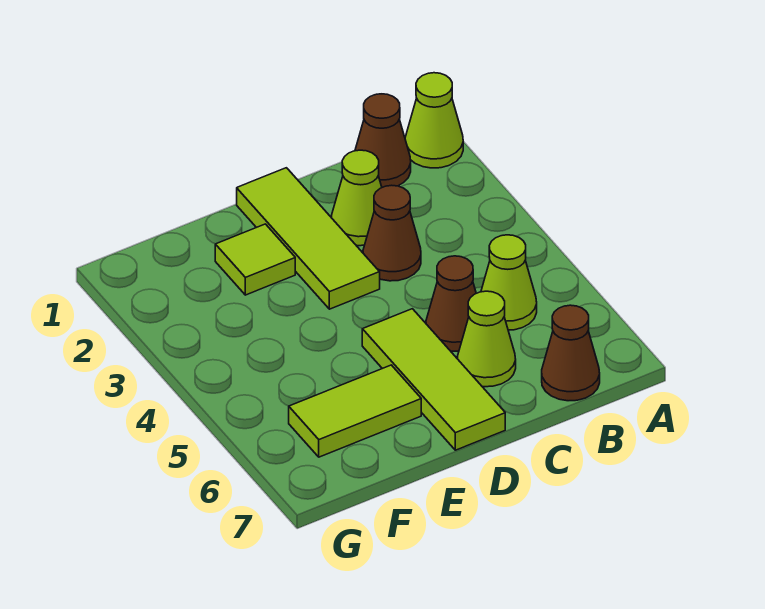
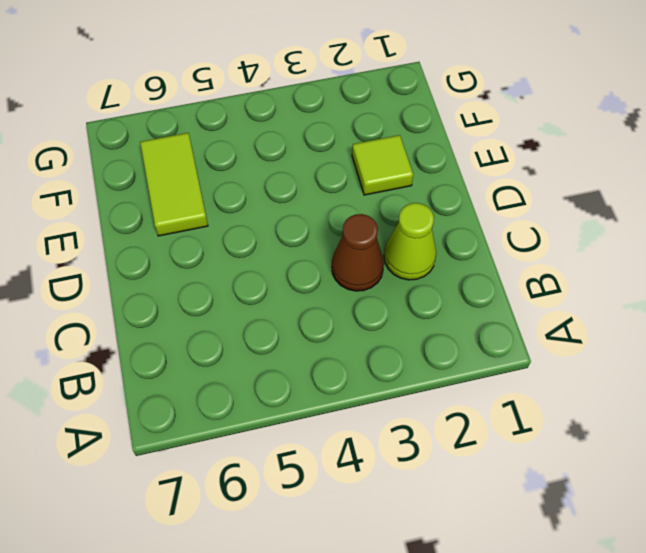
none -> lime 1x1 cone [405,73,463,168]
none -> brown 1x1 cone [355,94,411,187]
none -> lime 1x1 cone [481,235,537,330]

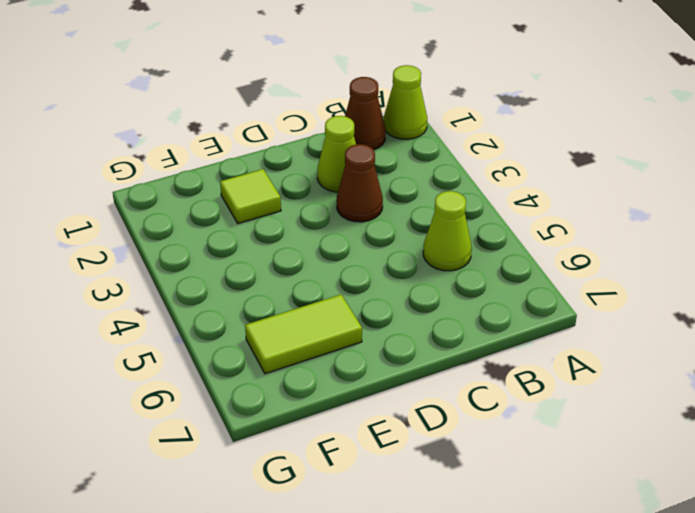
none -> brown 1x1 cone [542,305,600,401]
none -> brown 1x1 cone [426,256,476,351]
none -> lime 1x1 cone [457,291,516,387]

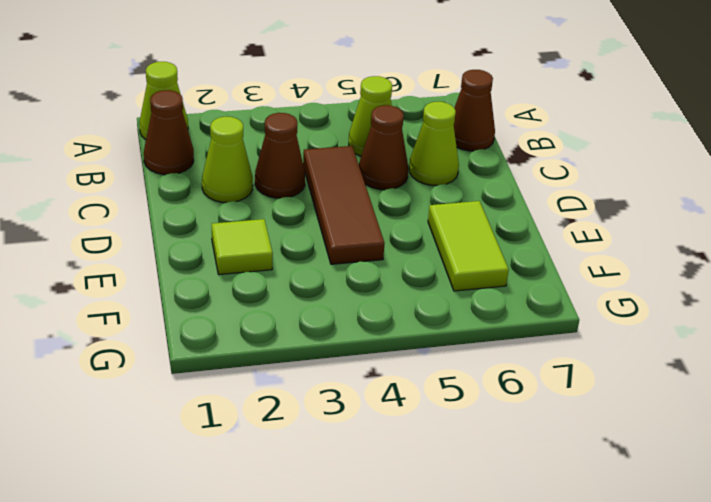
brown 1x3 tile [303,146,385,264] -> none
none -> lime 1x3 tile [237,168,380,309]
none -> lime 1x3 tile [362,309,505,450]

